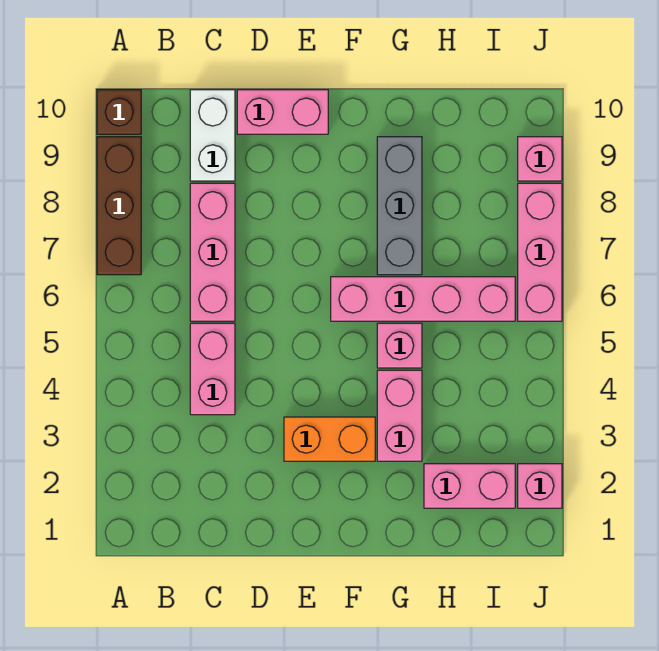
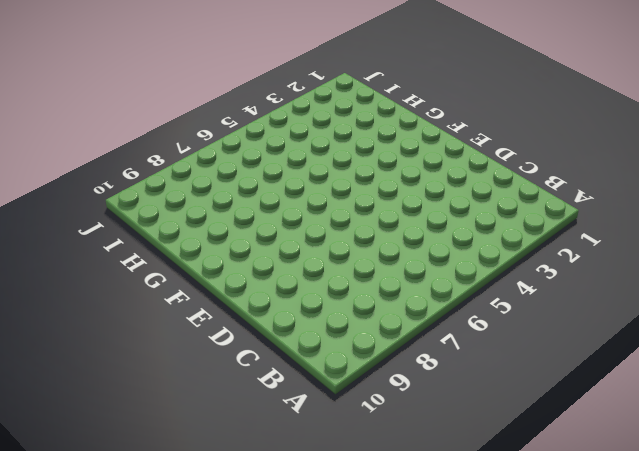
none -> brown 1x3 brick [97,137,141,275]
none -> brown 1x1 brick [97,90,141,134]
none -> pink 1x2 brick [190,323,235,415]

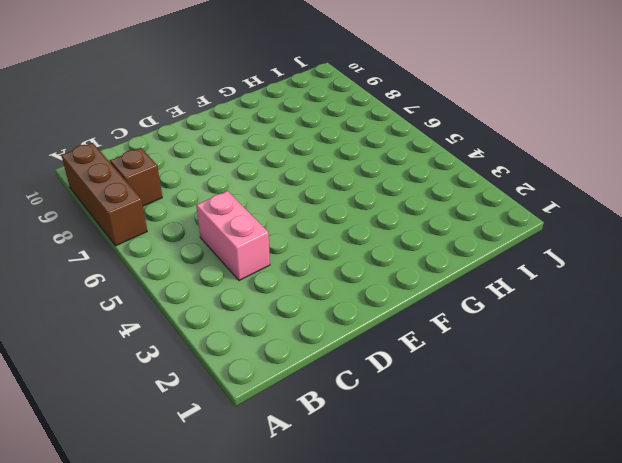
brown 1x1 brick [110,148,162,206] -> brown 1x1 brick moved to [97,90,141,134]
none -> pink 1x3 brick [190,183,235,321]
none -> white 1x2 brick [190,90,235,181]
none -> pink 1x2 brick [237,90,328,134]

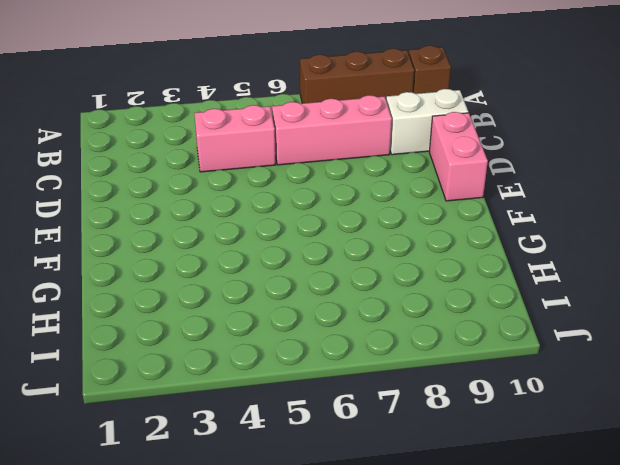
none -> orange 1x2 brick [284,417,375,461]
none -> pink 1x4 brick [331,277,515,321]
none -> pink 1x2 brick [377,370,422,461]

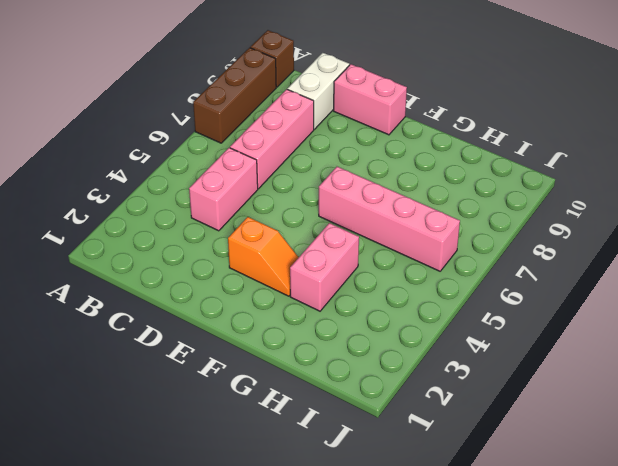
orange 1x2 slope [228,217,299,296] -> orange 1x2 brick [284,417,375,461]
none -> pink 1x1 brick [377,323,422,368]
none -> grey 1x3 brick [377,137,422,275]
none -> pink 1x2 brick [424,464,515,508]

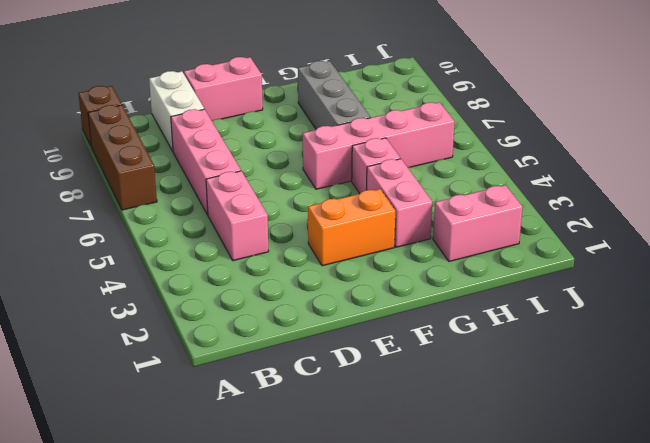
none -> pink 1x1 brick [518,464,562,508]
none -> pink 1x3 brick [518,183,562,321]
none -> pink 1x1 brick [518,137,562,181]

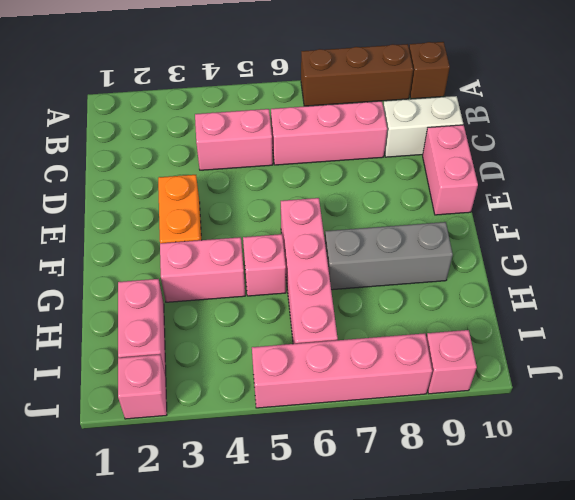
pink 1x4 brick [252,333,432,408] -> pink 1x3 brick [518,183,562,321]

